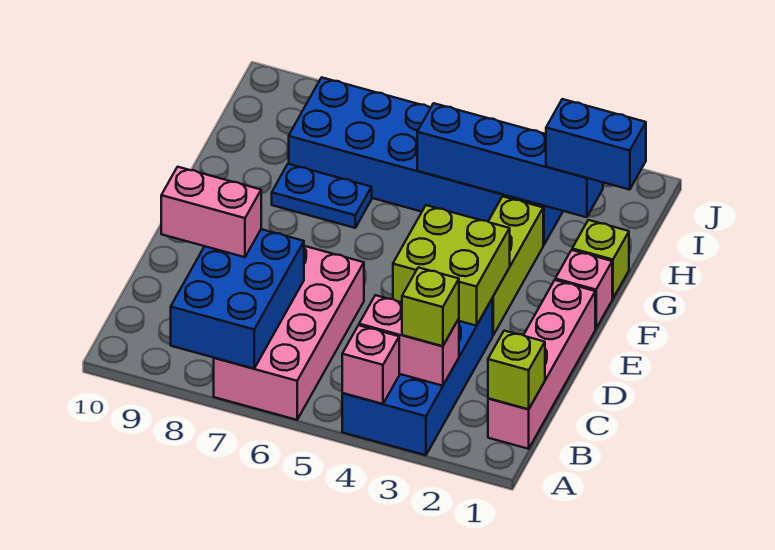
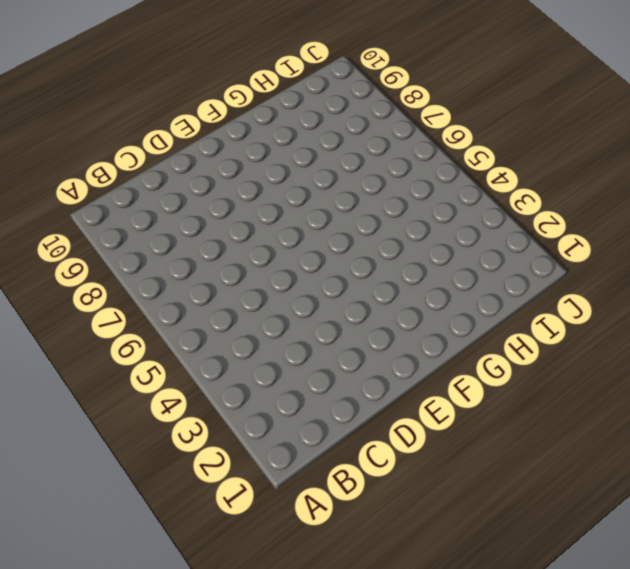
none -> blue 2x4 brick [342,298,493,455]
none -> pink 2x4 brick [214,246,364,420]
none -> pink 1x4 brick [488,280,595,449]

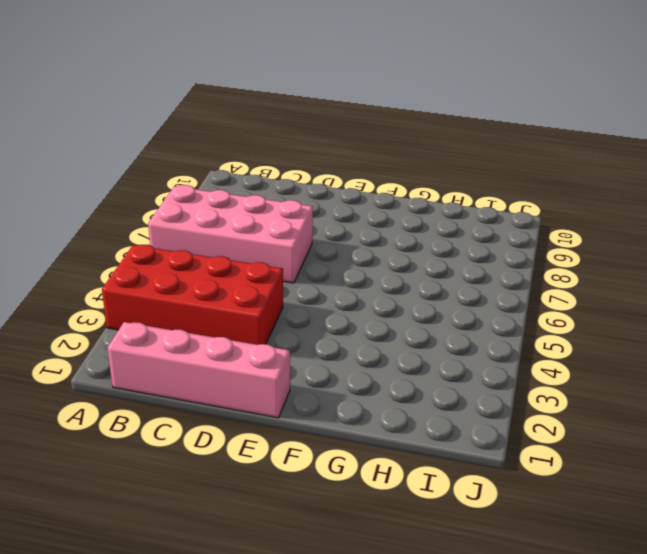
red 2x4 brick [102,245,283,345] -> blue 2x4 brick [342,298,493,455]
none -> lime 1x3 brick [488,196,543,335]
none -> pink 1x1 brick [555,250,612,329]
none -> lime 1x1 brick [572,220,629,299]

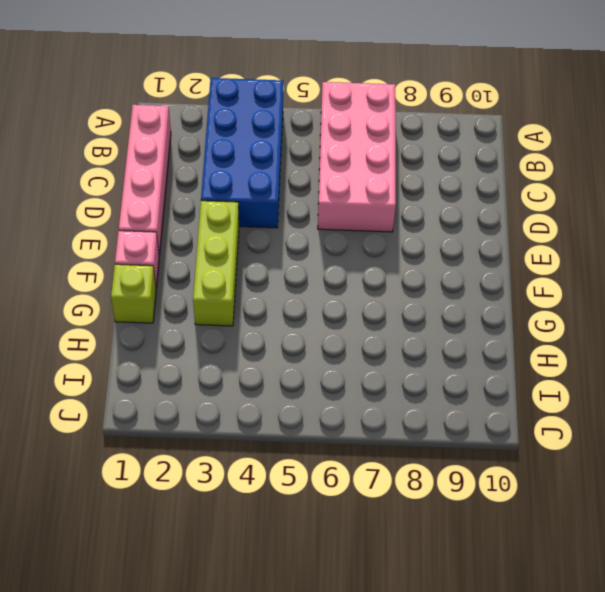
none -> blue 1x2 plate [272,164,372,228]
none -> blue 2x6 brick [289,77,563,245]
none -> pink 1x1 brick [342,325,399,404]

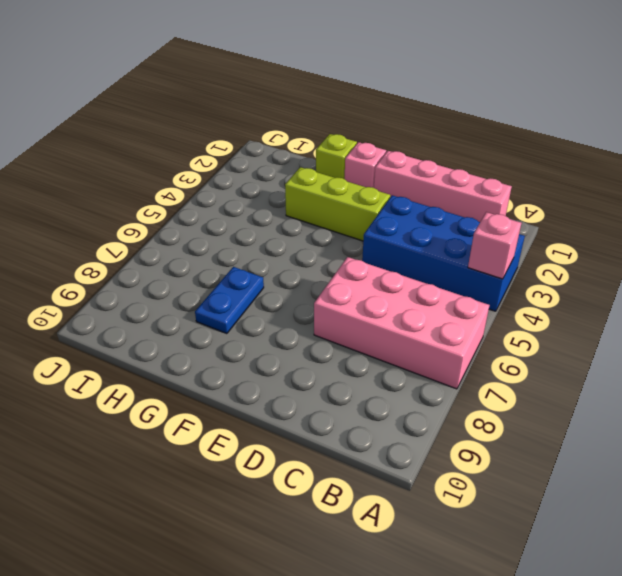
none -> blue 2x6 brick [289,77,563,245]
none -> blue 2x3 brick [171,229,304,369]
none -> lime 1x1 brick [488,331,545,409]

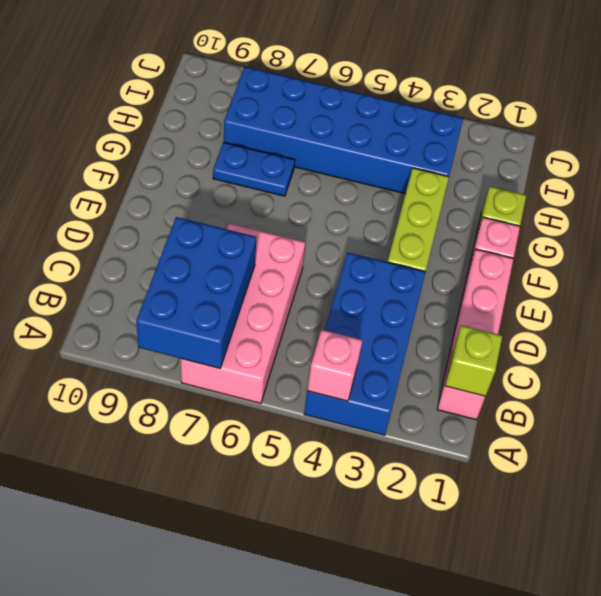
none -> pink 1x2 brick [359,295,459,386]
none -> lime 2x2 brick [393,205,510,326]
none -> blue 1x4 brick [417,103,603,217]

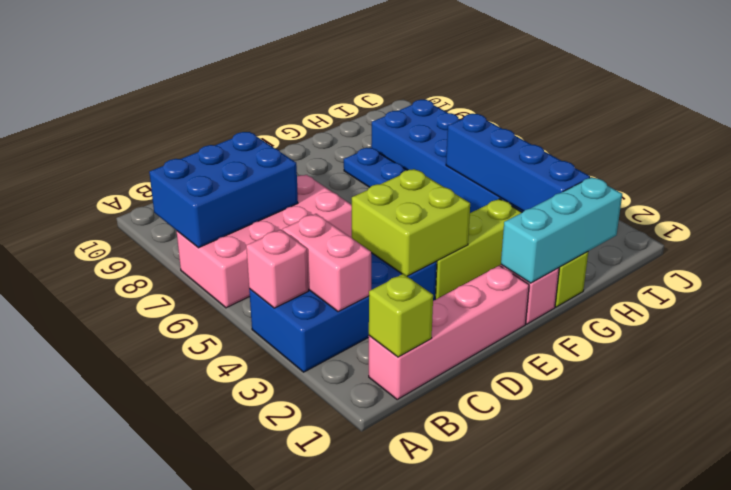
cyan 1x3 brick [501,177,622,283] -> none
none -> lime 1x1 brick [402,267,459,346]
none -> pink 1x2 brick [161,167,261,257]
none -> blue 1x2 brick [546,99,646,190]

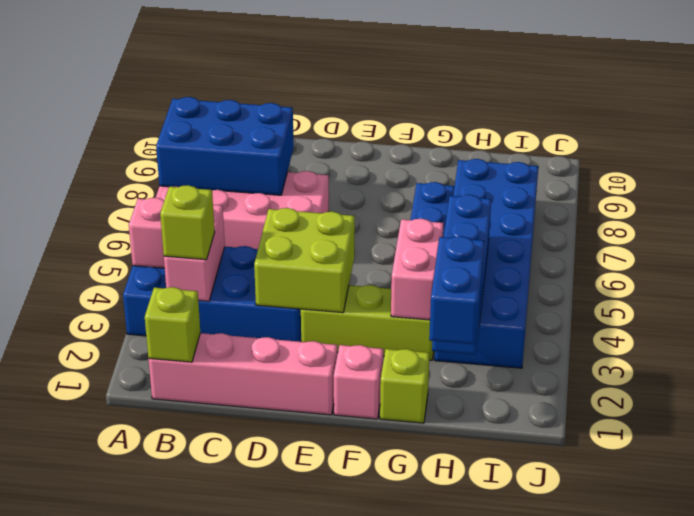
pink 1x2 brick [391,219,444,320] -> pink 1x2 brick moved to [161,167,261,257]

